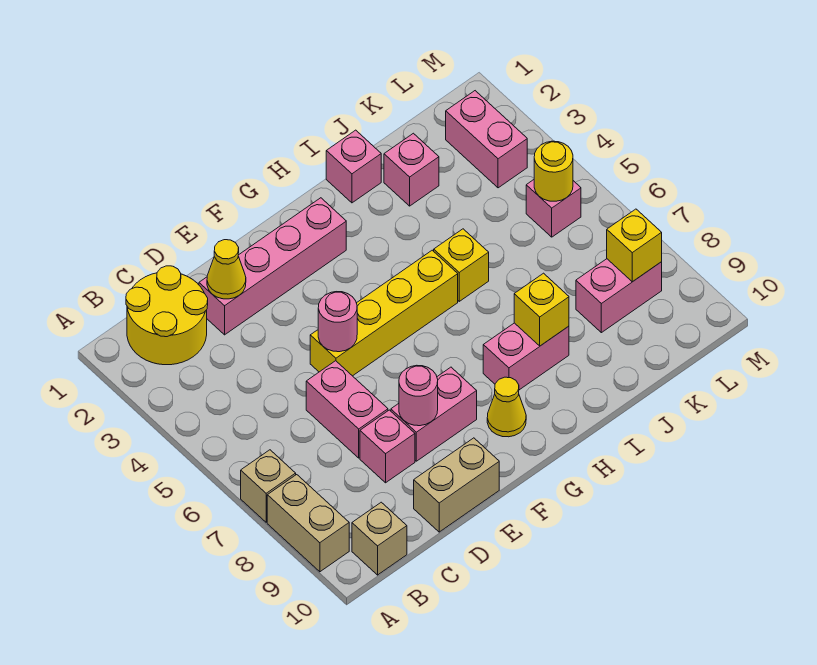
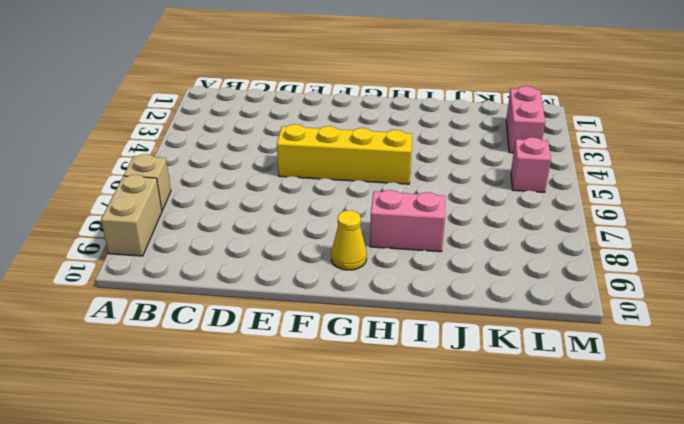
none -> yellow 2x2 round brick [126,266,208,365]
none -> tan 1x1 brick [352,502,407,575]
none -> pink 1x4 brick [199,198,346,335]

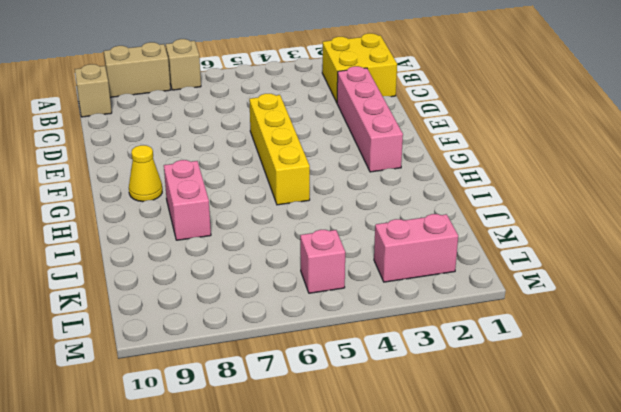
yellow 2x2 brick [322,33,397,102] -> yellow 2x2 round brick [126,266,208,365]
none -> pink 1x2 brick [306,361,388,458]
none -> pink 1x1 brick [360,410,415,483]
none -> tan 1x2 brick [414,438,499,532]

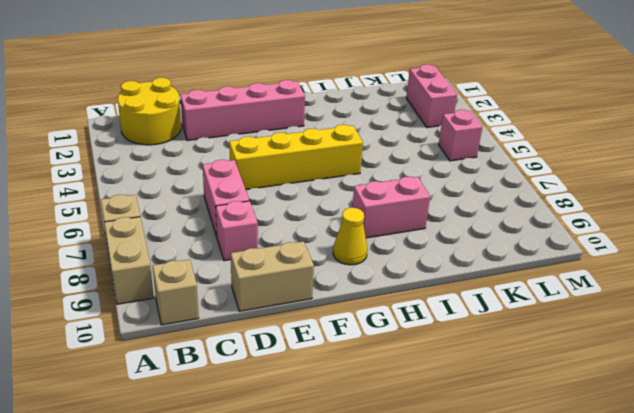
none -> pink 1x2 brick [391,367,477,461]
none -> pink 1x1 brick [326,130,381,203]
none -> yellow 1x1 brick [434,229,489,301]

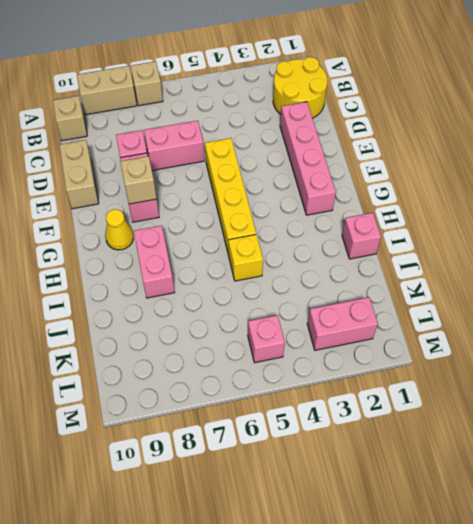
tan 1x1 brick [120,156,157,204] -> none
none -> pink 1x1 brick [384,133,439,206]
none -> pink 1x2 brick [576,259,662,333]
none -> yellow 1x1 cone [207,240,246,299]

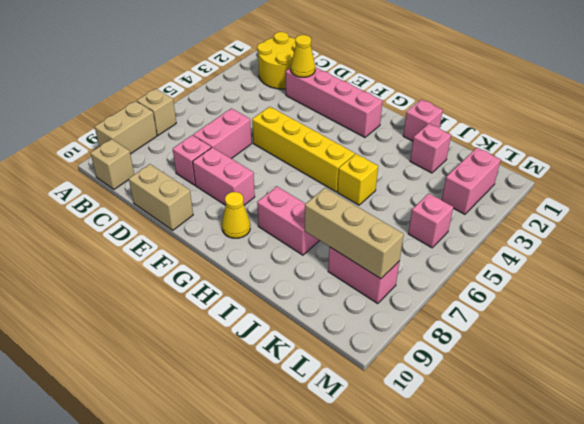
tan 1x3 brick [305,188,404,279] -> yellow 1x1 brick [607,209,662,282]
none -> pink 1x1 round brick [318,292,357,352]
none -> pink 1x1 round brick [399,365,438,426]
none -> yellow 1x1 brick [514,273,569,346]

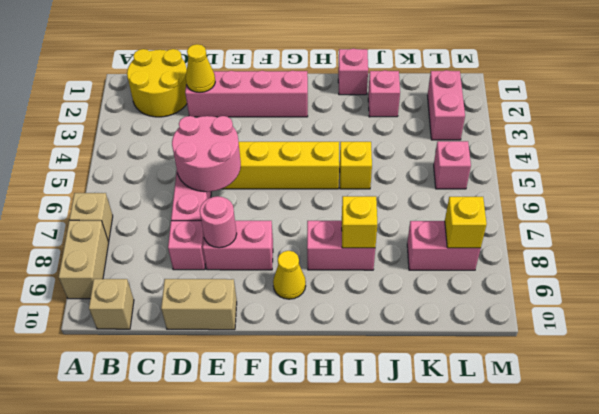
pink 2x2 round brick [172,116,241,192] -> pink 1x1 round brick [318,292,357,352]
none -> yellow 1x1 round brick [534,141,573,201]

